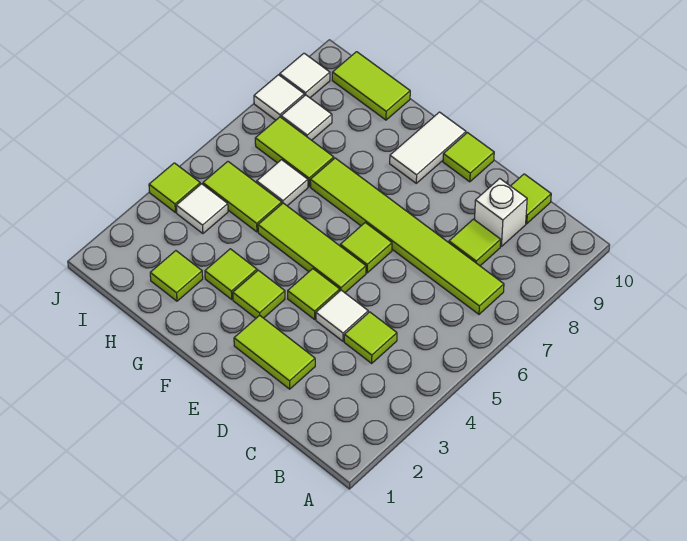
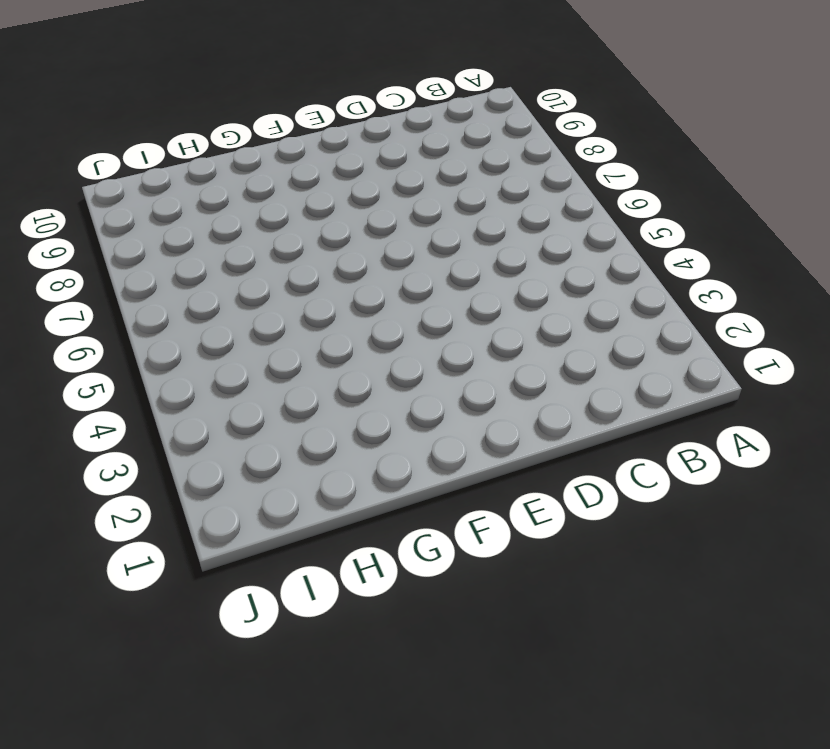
none -> lime 1x6 tile [310,158,504,314]
none -> lime 1x1 tile [344,312,397,363]
none -> lime 1x1 tile [449,219,501,266]

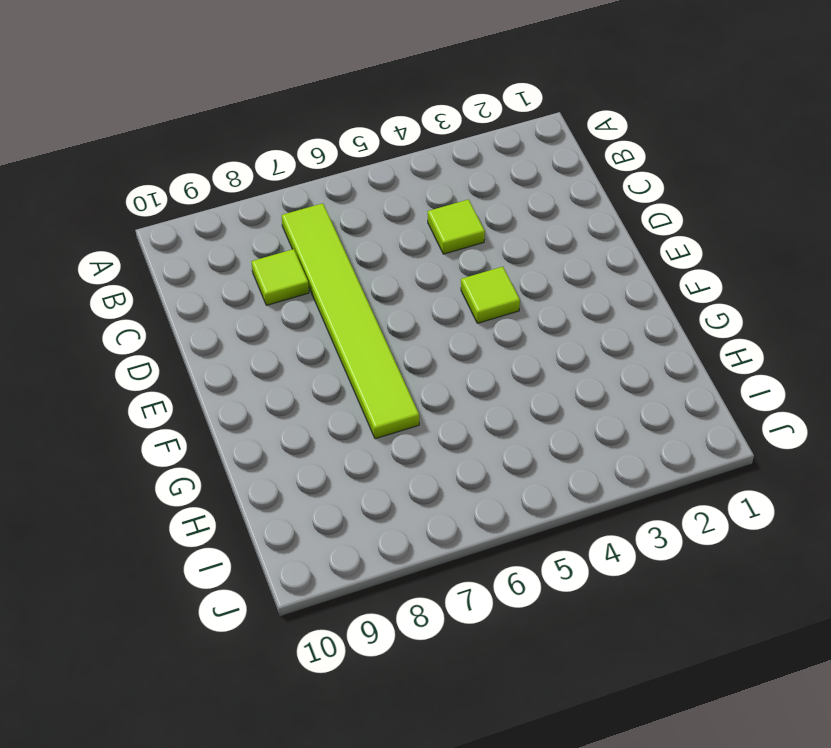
none -> white 1x1 brick [475,179,527,246]
none -> lime 1x1 tile [511,174,551,224]
none -> lime 1x2 tile [234,315,315,389]

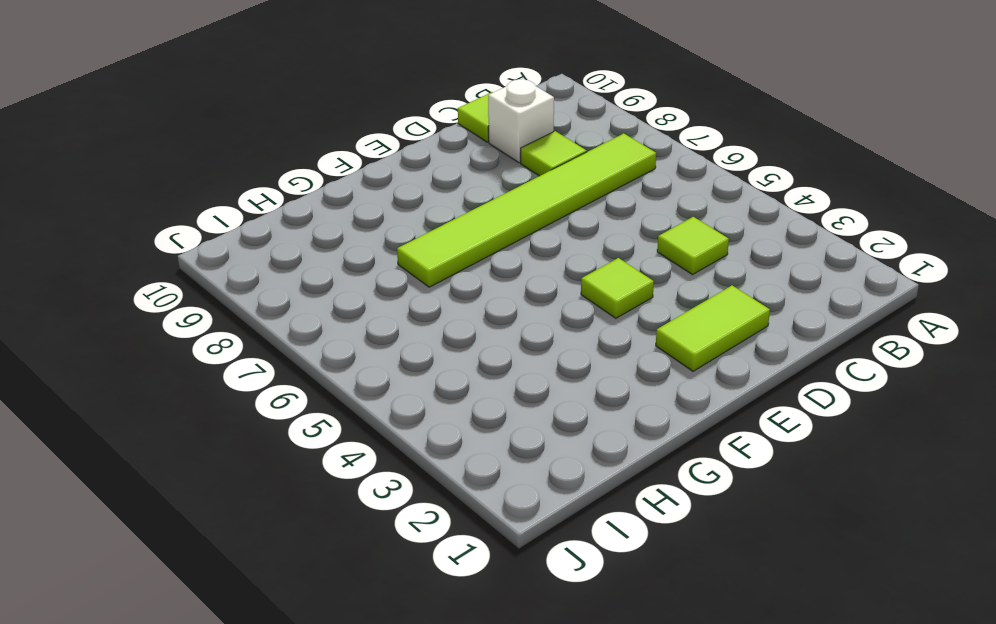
none -> white 1x1 tile [316,290,368,341]
none -> lime 1x3 tile [258,203,366,293]
none -> lime 1x1 tile [340,223,392,273]

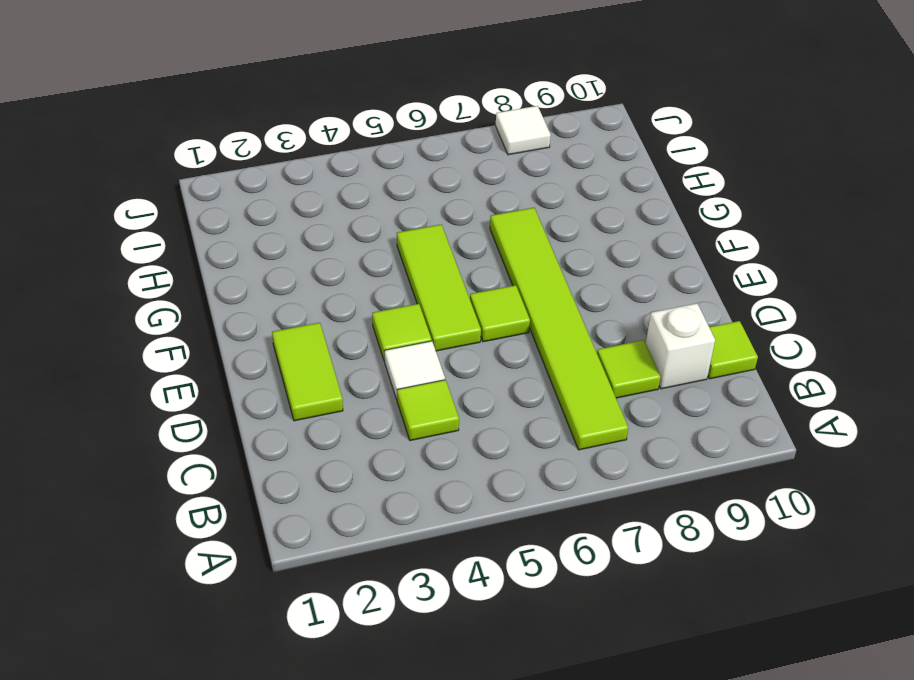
none -> lime 1x1 tile [443,133,494,182]
none -> lime 1x1 tile [233,270,285,318]
none -> white 1x2 tile [390,112,466,183]

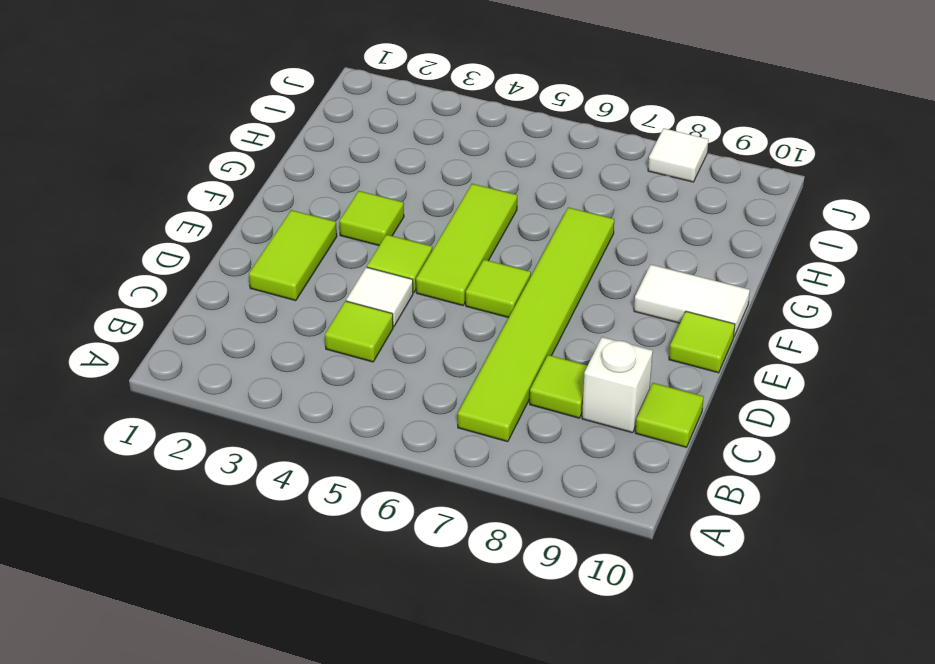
none -> lime 1x1 tile [205,249,257,299]
none -> lime 1x1 tile [150,251,203,301]
none -> lime 1x2 tile [203,162,282,232]

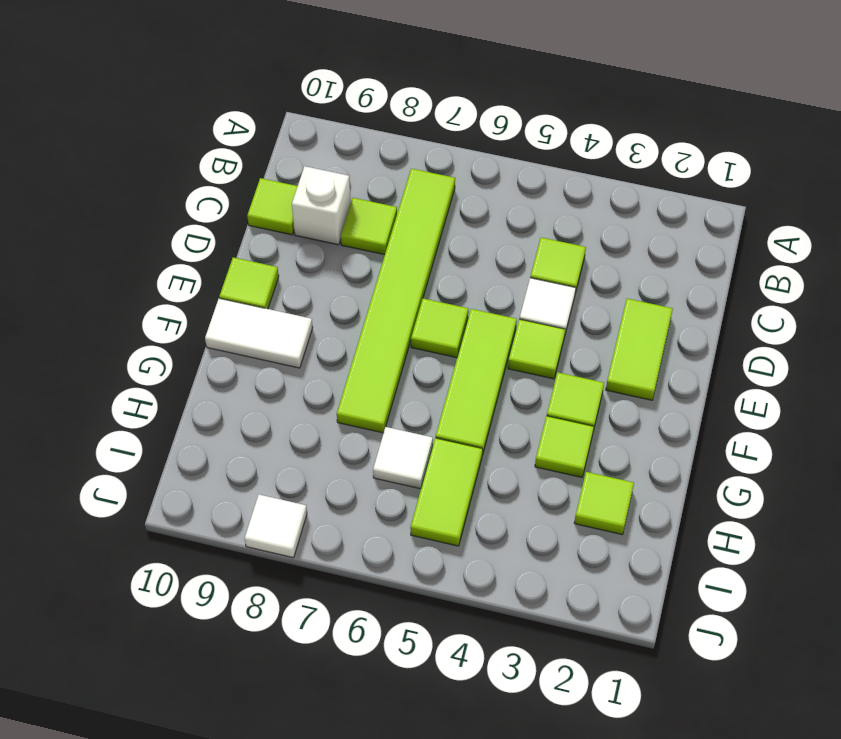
none -> lime 1x2 tile [255,117,334,187]
none -> lime 1x2 tile [332,52,410,120]
none -> white 1x1 tile [176,184,228,234]

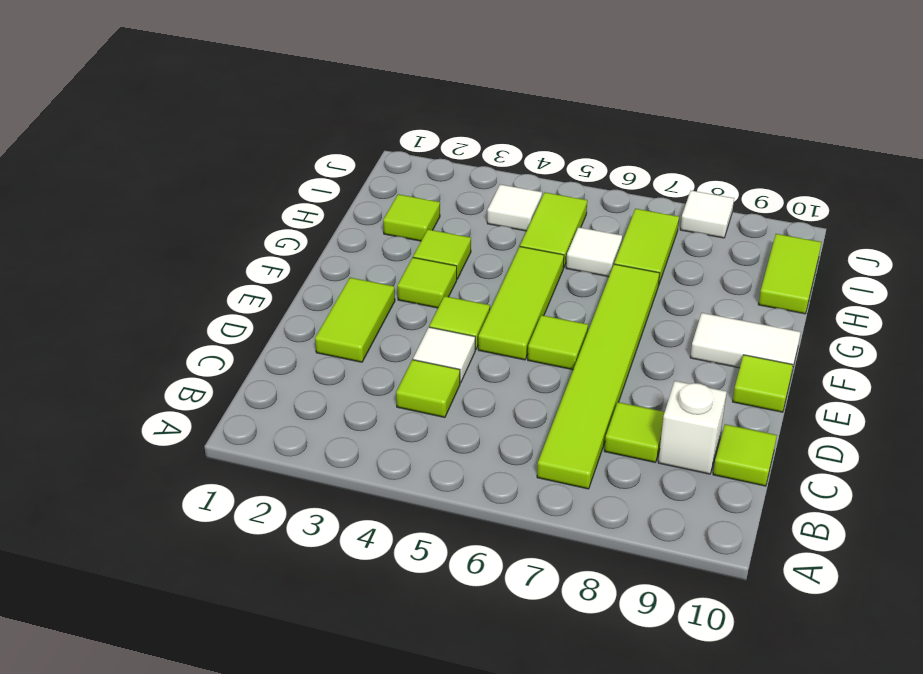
none -> white 1x1 tile [281,95,332,140]
none -> lime 1x1 tile [149,163,200,213]
none -> white 1x1 tile [280,53,330,98]

